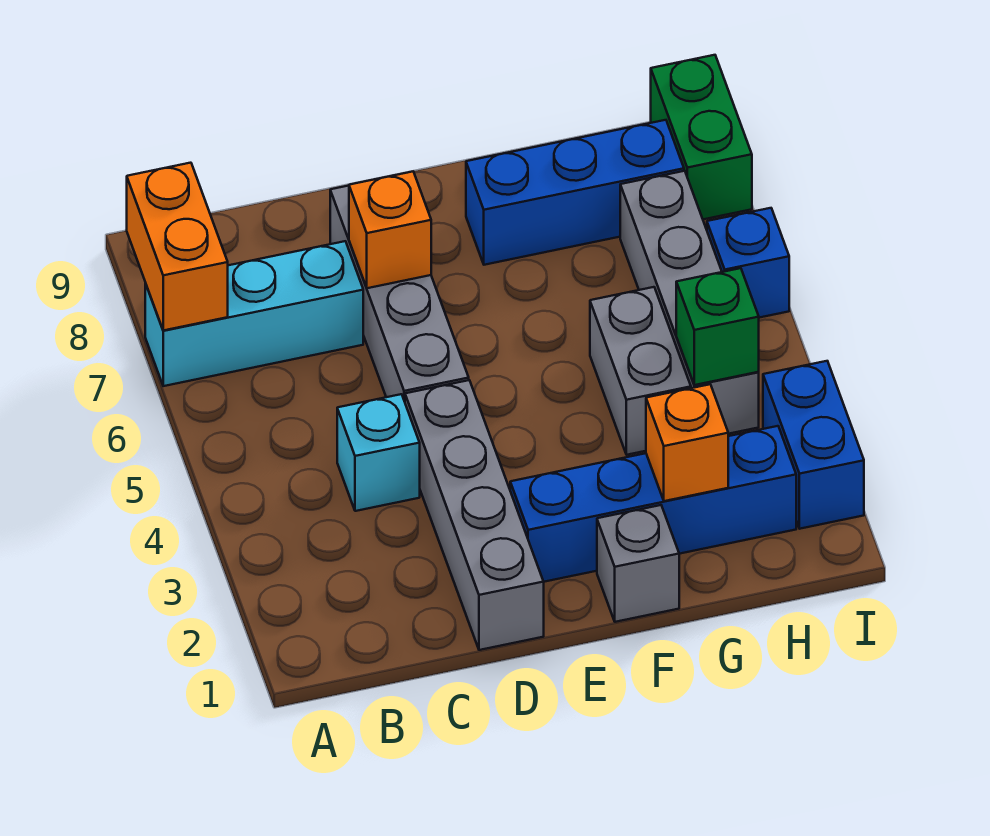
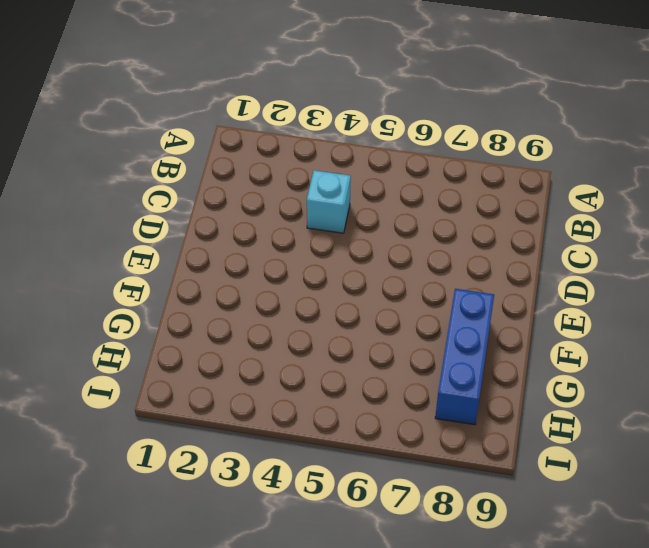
none -> cyan 1x3 brick [145,241,363,386]
none -> grey 1x4 brick [405,380,544,650]
none -> grey 1x4 brick [330,186,469,402]

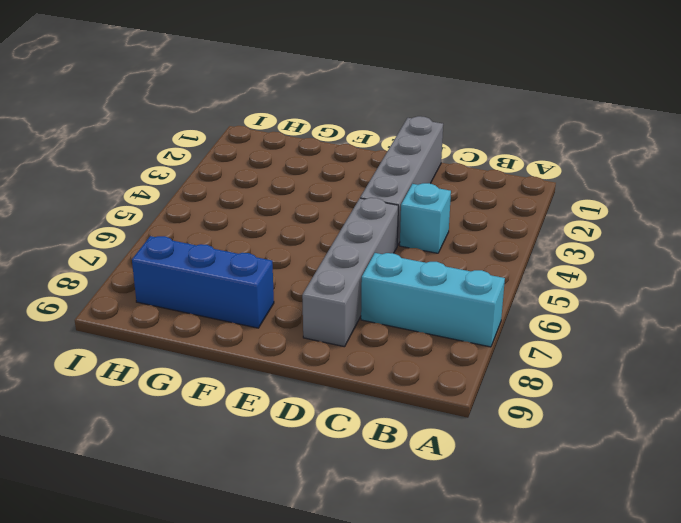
none -> blue 1x4 brick [510,426,796,582]
none -> grey 1x1 brick [597,505,679,622]
none -> grey 1x2 brick [590,287,691,455]

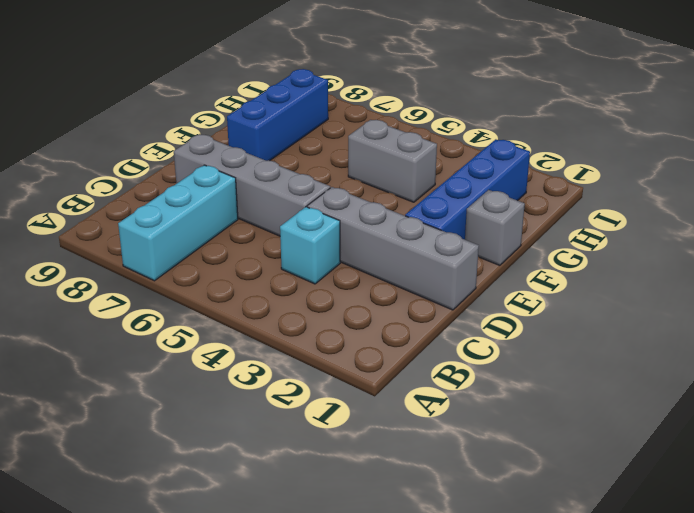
none -> grey 1x4 brick [620,171,759,434]
none -> blue 1x2 brick [763,361,864,529]
none -> blue 1x1 brick [707,208,789,318]

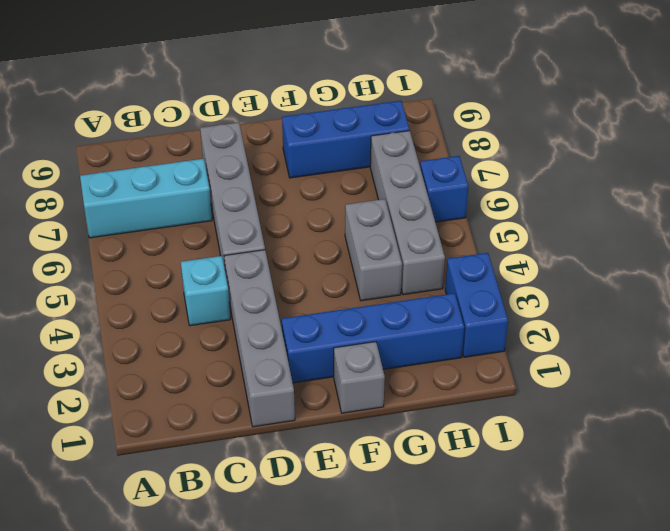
none -> green 1x2 brick [651,55,752,219]
none -> orange 1x2 brick [127,163,228,330]
none -> orange 1x1 brick [349,171,431,288]

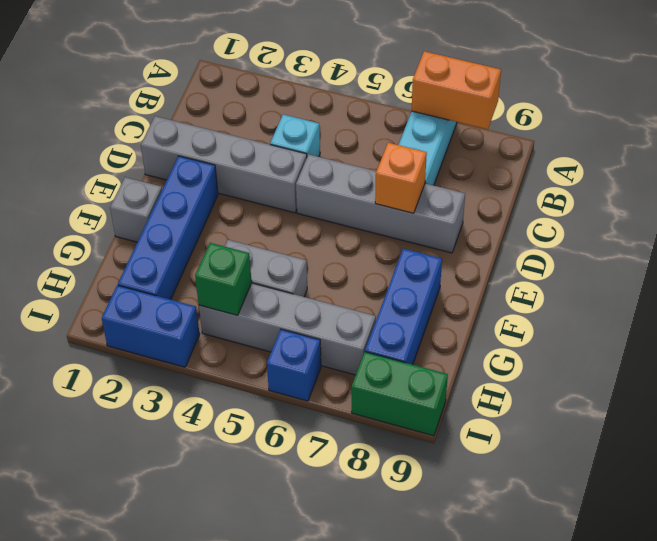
none -> orange 1x1 brick [646,384,728,501]

